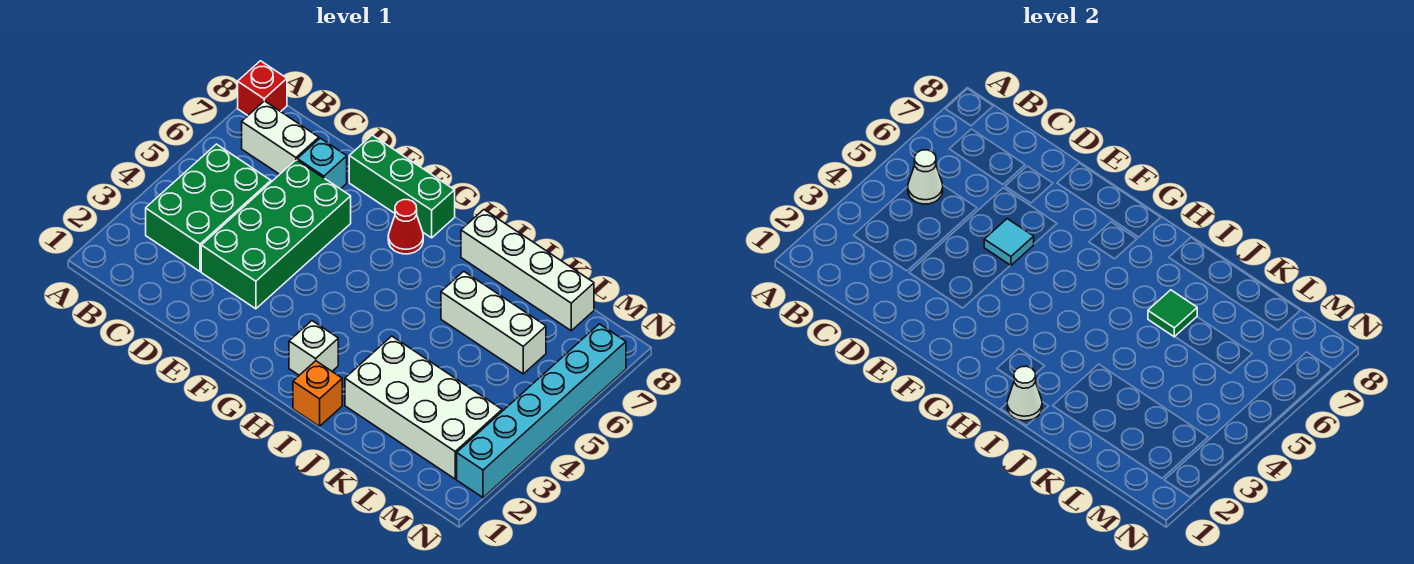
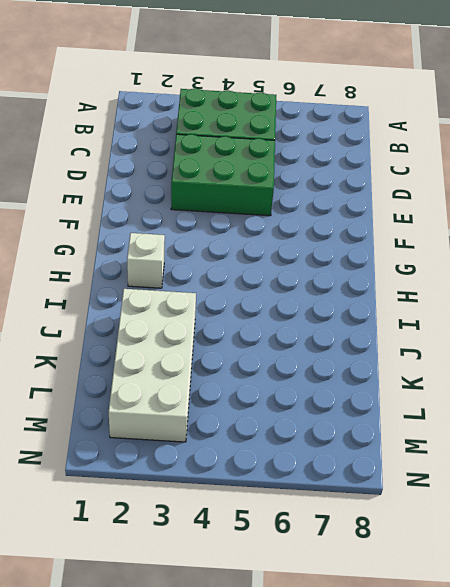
green 2x3 brick [171,134,275,216] -> green 2x4 brick [201,160,351,309]
none -> red 1x1 brick [238,61,287,115]
none -> white 1x2 brick [242,101,319,174]
none -> cyan 1x1 brick [297,138,347,189]

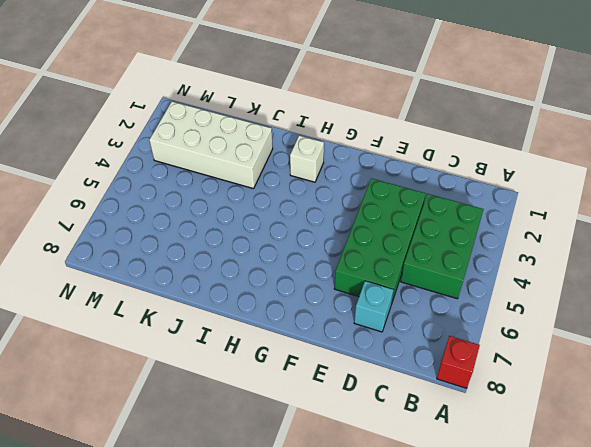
none -> white 1x2 brick [242,101,319,174]
none -> green 1x3 brick [349,135,455,238]
none -> red 1x1 cone [388,200,423,254]

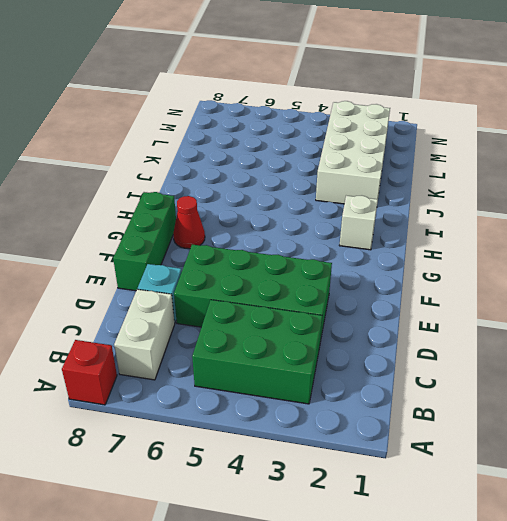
none -> orange 1x1 brick [293,361,342,426]
none -> white 1x4 brick [461,210,594,331]
none -> white 1x3 brick [441,271,546,374]

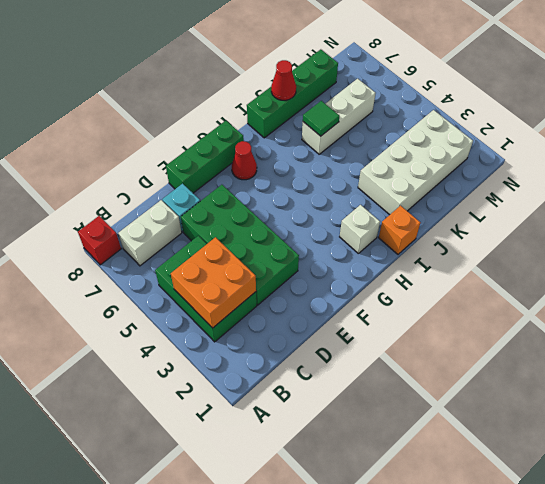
orange 2x2 brick [171,237,256,328] -> none
green 1x4 brick [247,49,338,138] -> white 1x4 brick [461,210,594,331]
red 1x1 cone [271,60,296,100] -> none
none -> cyan 1x6 brick [457,324,626,498]
none -> white 1x1 cone [908,150,943,204]
none -> cyan 1x1 tile [984,219,1034,266]

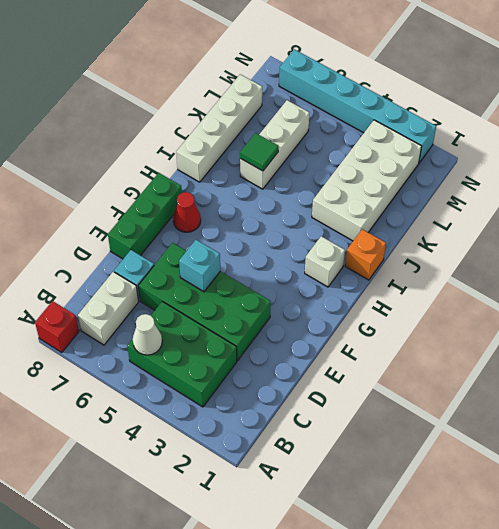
cyan 1x1 brick [179,240,220,292] -> cyan 1x1 tile [984,219,1034,266]
none -> white 1x1 cone [1007,366,1042,421]

